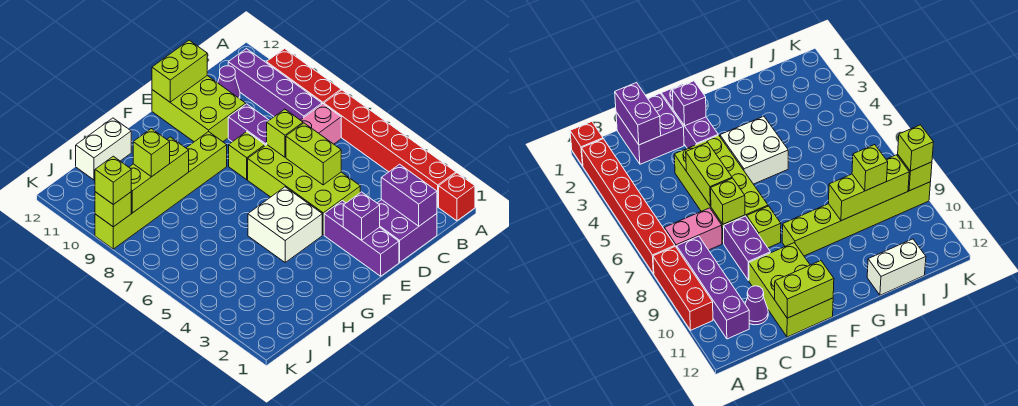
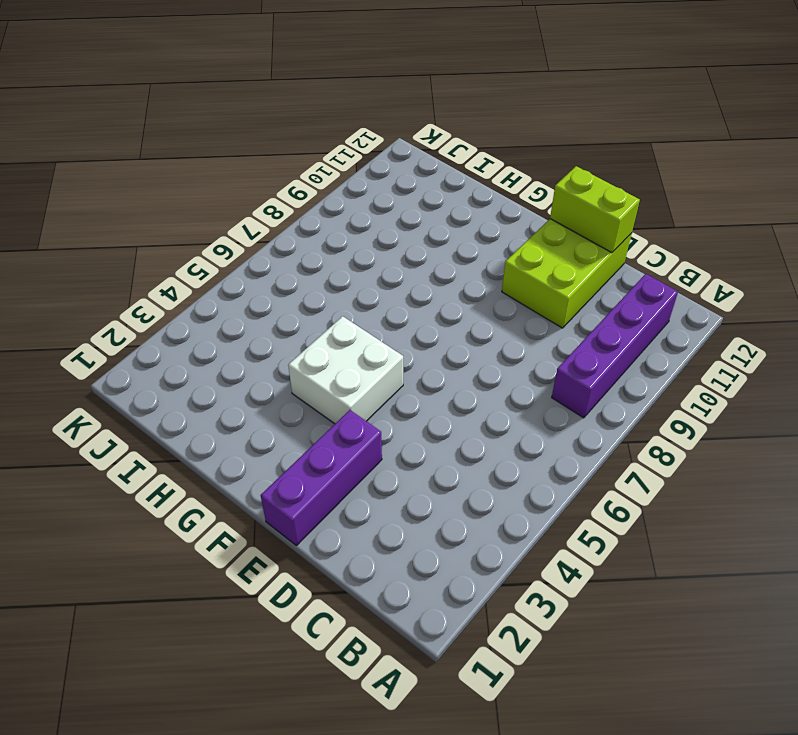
none -> red 1x1 brick [439,173,475,221]
none -> red 1x6 brick [324,90,456,207]
none -> red 1x3 brick [266,49,341,104]

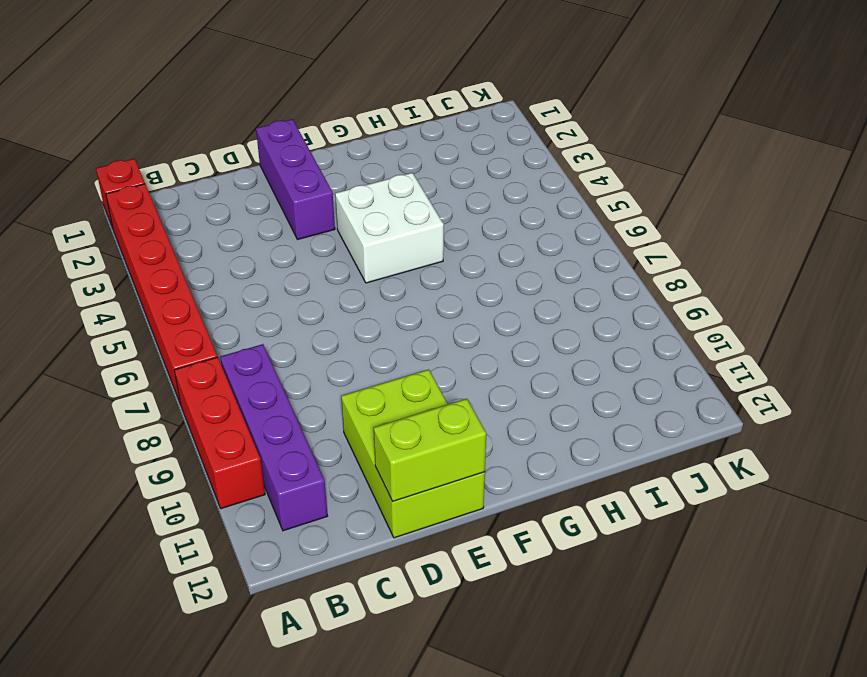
none -> pink 1x2 brick [301,104,341,144]
none -> purple 2x2 brick [378,200,437,262]
none -> purple 1x1 cone [218,66,240,99]

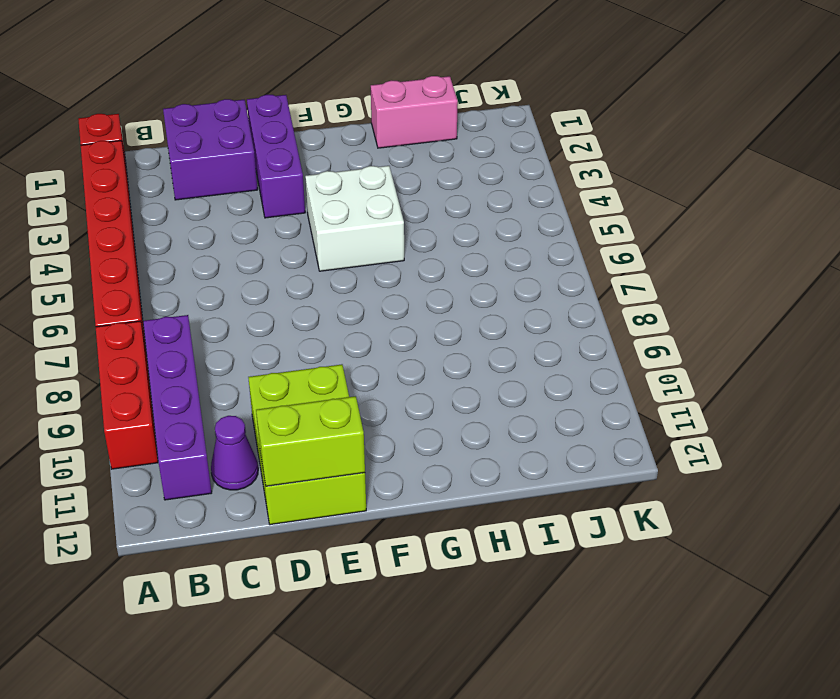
pink 1x2 brick [371,76,458,148] -> pink 1x2 brick moved to [301,104,341,144]
none -> lime 2x4 brick [248,145,360,235]
none -> purple 1x2 brick [228,104,269,145]
none -> lime 1x1 brick [229,132,265,180]

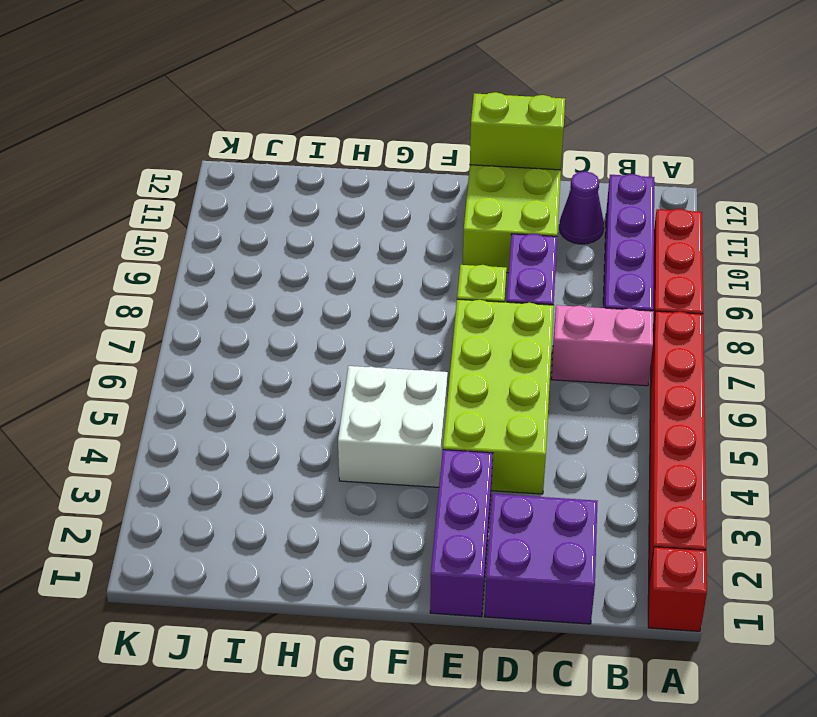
none -> lime 1x6 brick [95,132,227,249]
none -> white 1x2 brick [76,118,131,180]
none -> purple 1x2 brick [381,164,437,226]

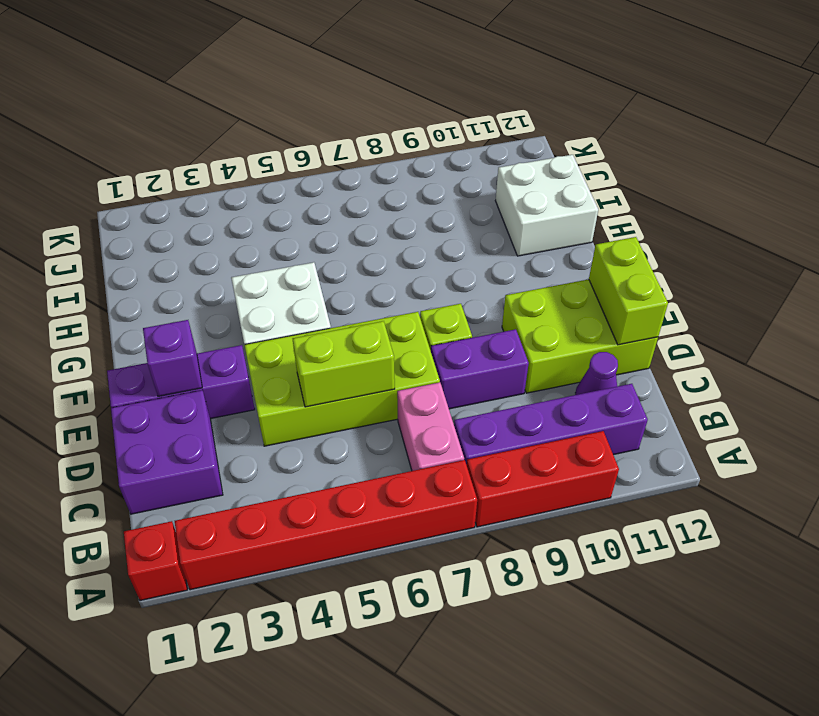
white 2x2 brick [495,155,598,256] -> white 1x2 brick [76,118,131,180]
none -> lime 1x6 brick [95,132,227,249]
none -> purple 1x2 brick [381,164,437,226]
none -> lime 1x1 brick [267,109,303,157]

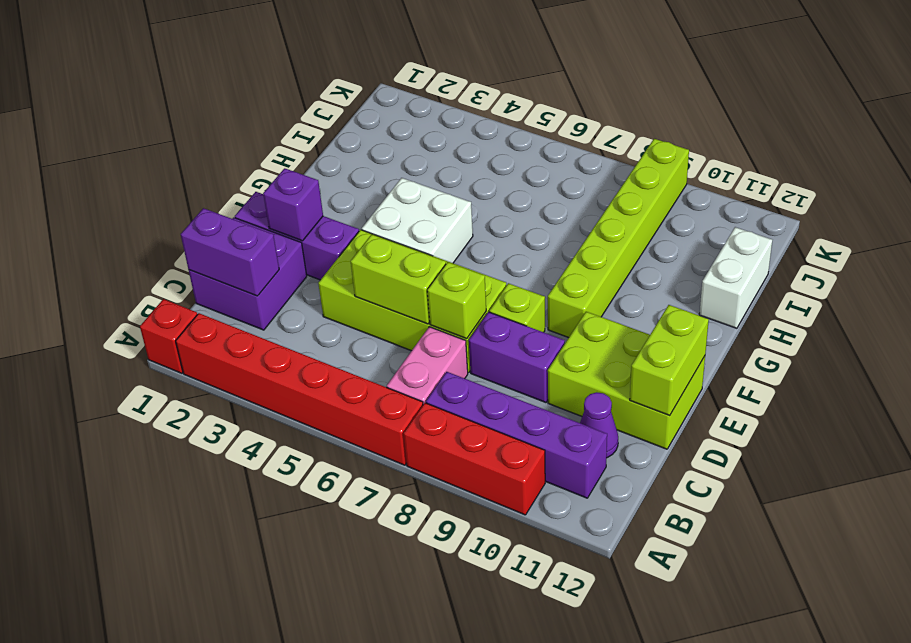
none -> lime 1x3 brick [129,137,189,213]
none -> lime 1x1 brick [95,192,131,227]
none -> lime 1x1 brick [133,129,170,177]

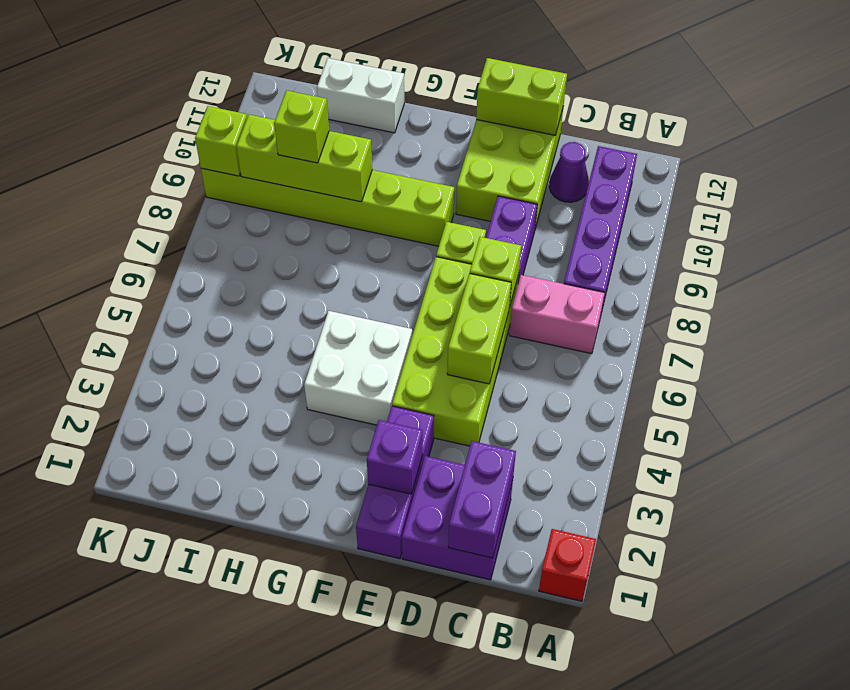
none -> red 1x6 brick [324,90,456,207]
none -> red 1x3 brick [266,49,341,104]
none -> lime 1x1 brick [95,156,131,204]

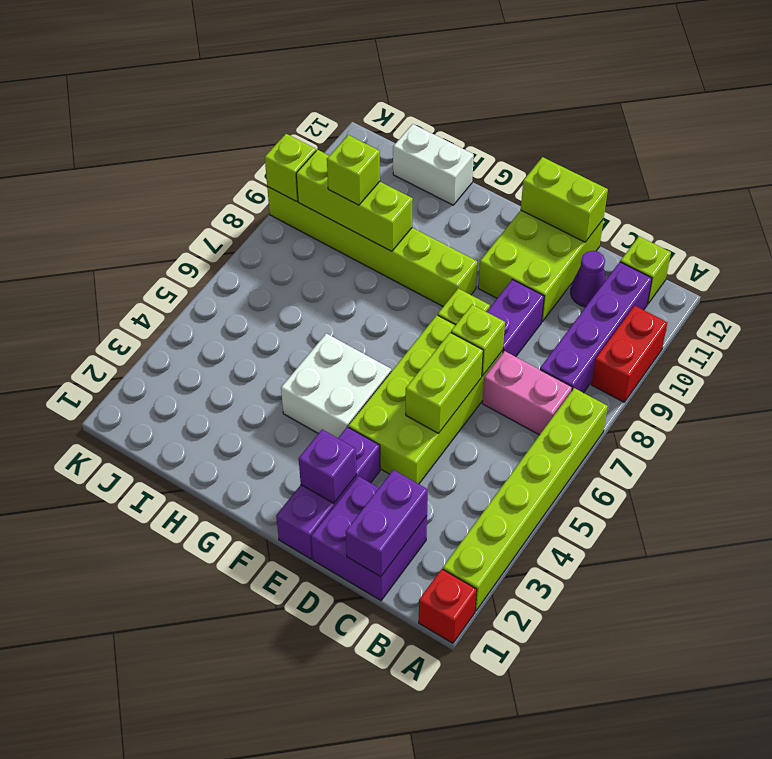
lime 1x6 brick [443,388,608,611] -> red 1x6 brick [324,90,456,207]
red 1x2 brick [592,306,667,402] -> red 1x3 brick [266,49,341,104]
lime 1x1 brick [620,236,671,304] -> lime 1x1 brick moved to [95,156,131,204]

